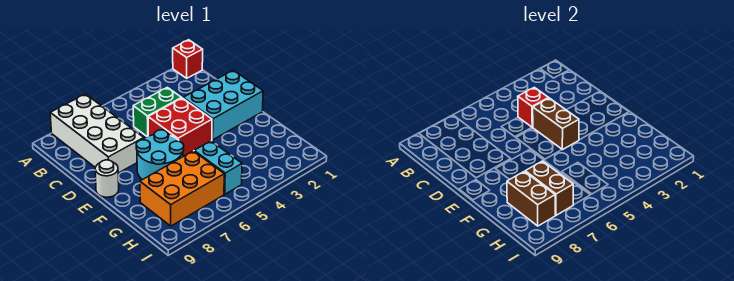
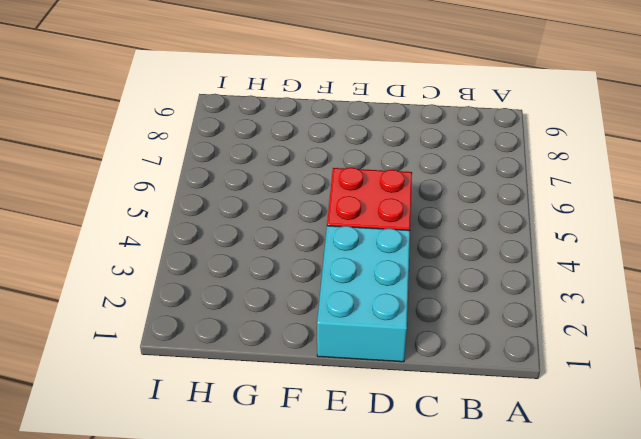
none -> red 1x1 brick [173,40,203,78]
none -> white 2x4 brick [50,94,144,173]
none -> green 1x2 brick [133,87,181,137]

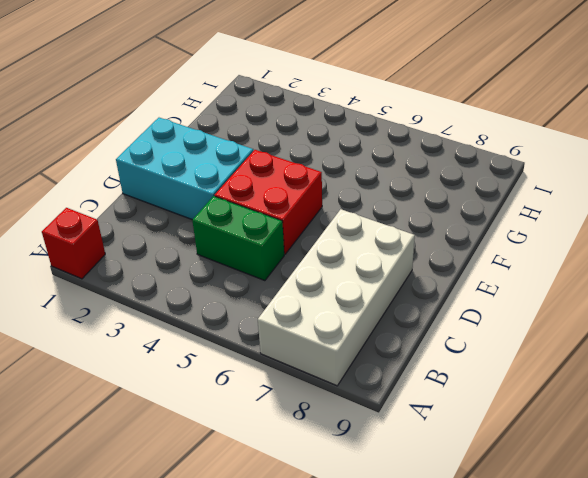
none -> cyan 2x2 round brick [136,130,184,180]
none -> white 1x1 round brick [95,160,119,197]
none -> cyan 1x2 brick [194,141,242,194]

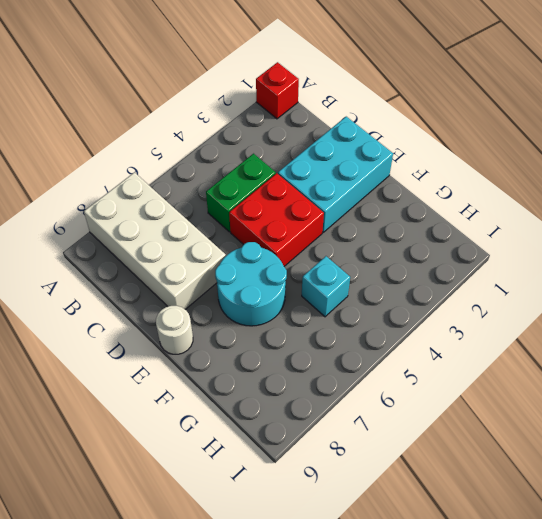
cyan 1x1 brick [302,256,350,317] -> cyan 1x2 brick [194,141,242,194]
none -> orange 2x3 brick [140,151,224,226]
none -> red 1x1 brick [518,87,548,127]
none -> brown 1x2 brick [533,98,579,150]

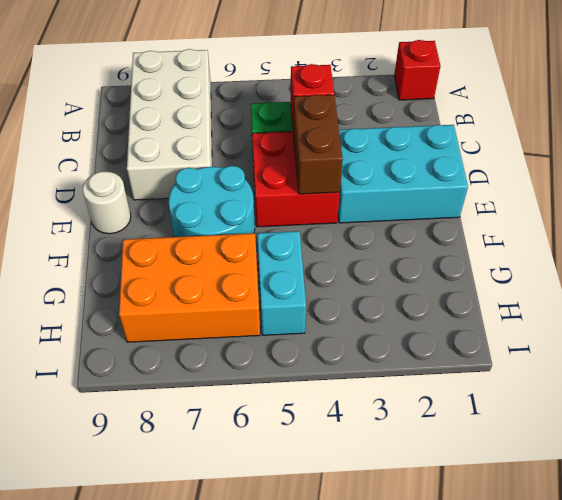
none -> brown 1x2 brick [525,161,573,215]
none -> brown 1x2 brick [507,171,555,226]

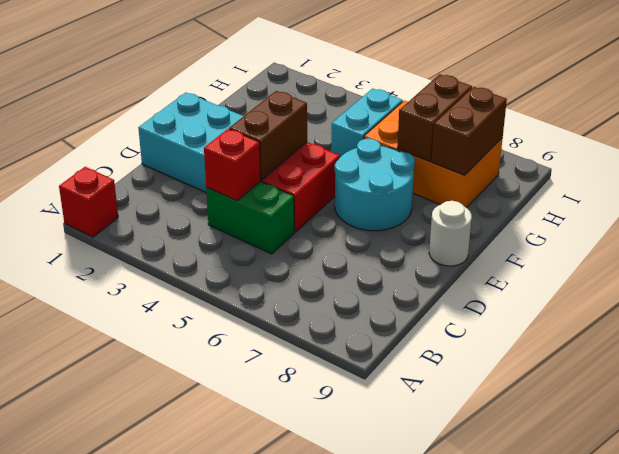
none -> white 2x4 brick [50,94,144,173]

